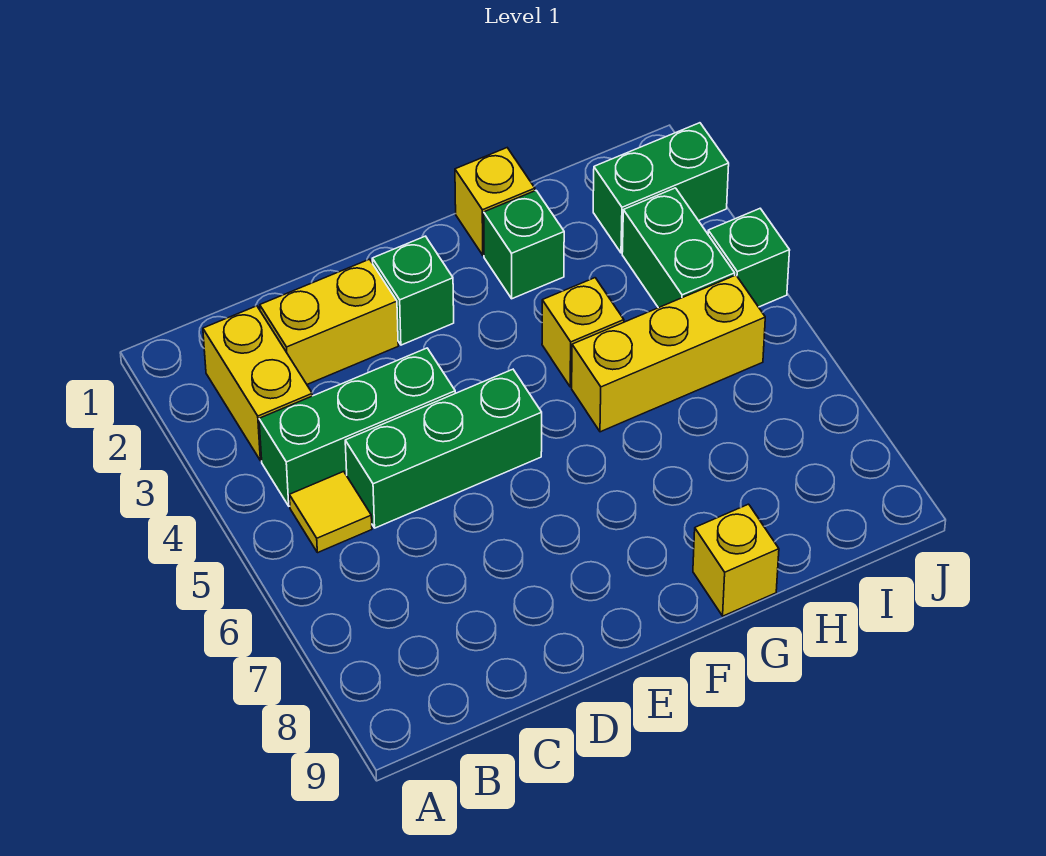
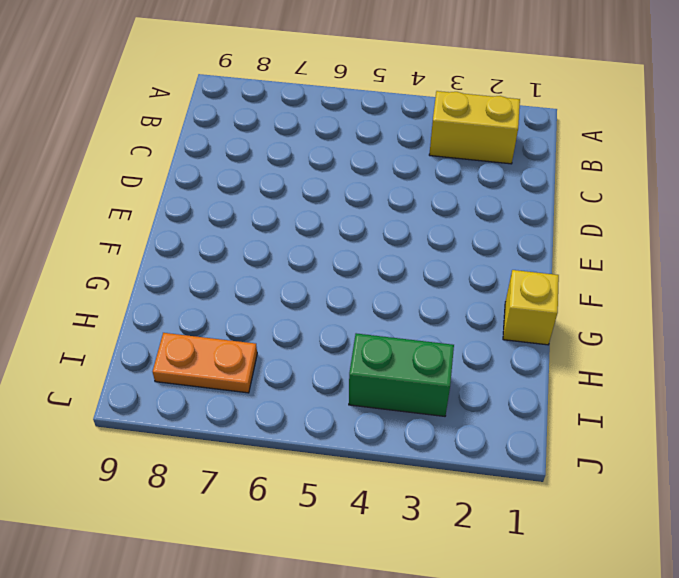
orange 1x2 plate [153,333,257,393] -> none
none -> green 1x3 brick [259,348,455,506]
none -> yellow 1x1 tile [289,471,372,553]
none -> yellow 1x2 brick [260,259,398,384]

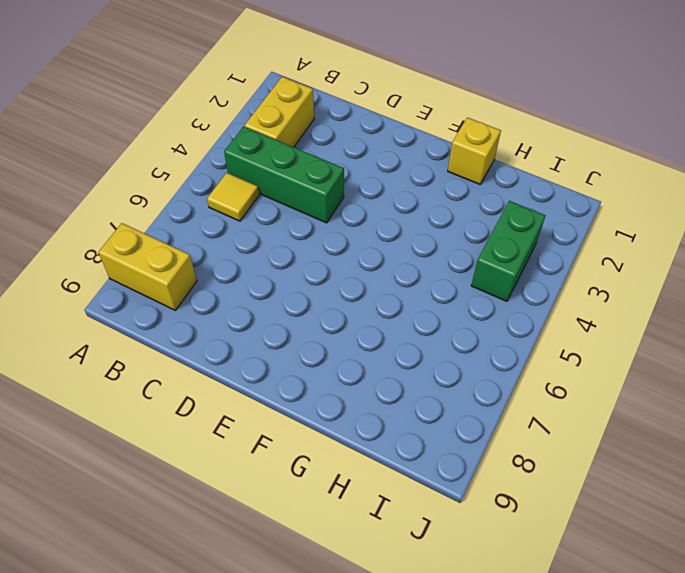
yellow 1x2 brick [98,223,197,310] -> yellow 1x2 brick moved to [260,259,398,384]
none -> green 1x3 brick [345,369,542,528]
none -> green 1x1 brick [372,236,454,345]
none -> green 1x1 brick [484,191,564,299]

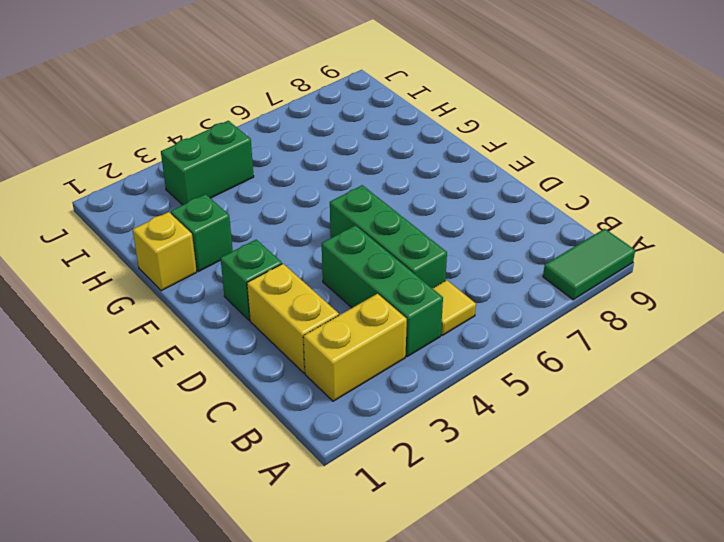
green 1x2 tile [543,229,635,300] -> none
none -> yellow 1x1 brick [542,278,624,387]
none -> yellow 1x3 brick [572,275,765,432]
none -> yellow 1x1 brick [693,504,779,616]

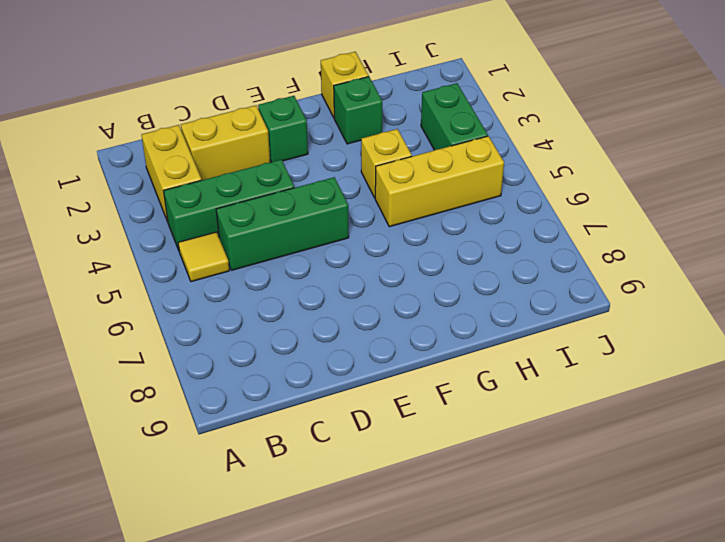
none -> yellow 1x1 brick [693,504,779,616]
none -> green 1x2 brick [593,123,729,253]
none -> green 1x1 brick [708,209,790,307]

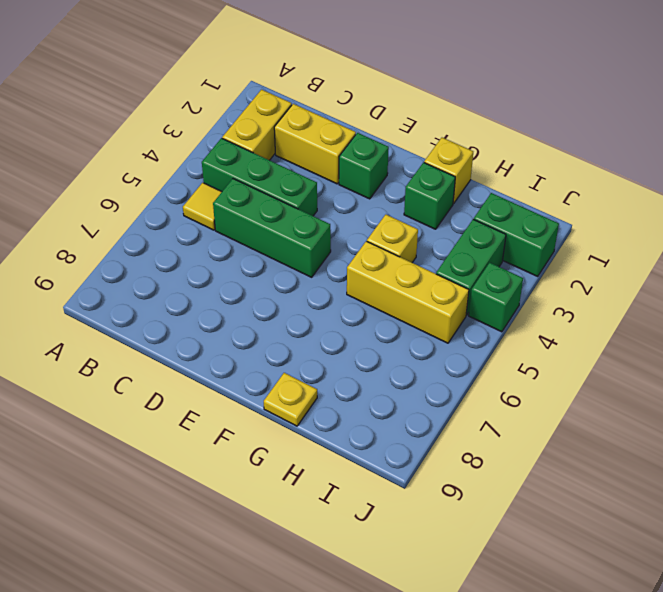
yellow 1x1 plate [264,373,317,426] -> yellow 1x1 brick [693,504,779,616]

